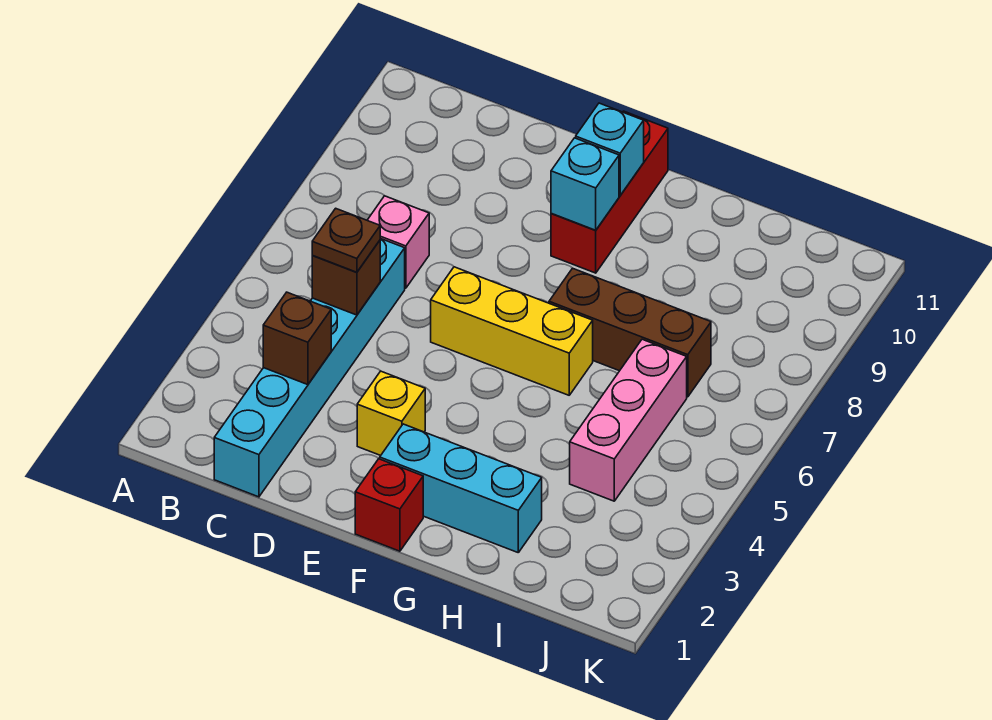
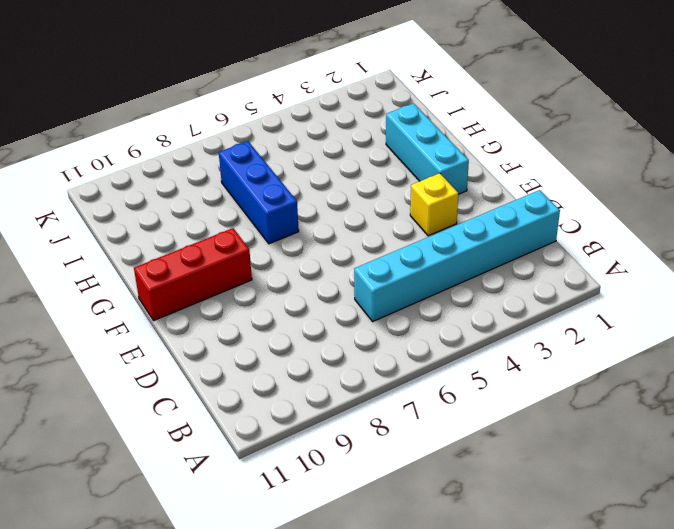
blue 1x3 brick [219,141,299,244] -> brown 1x3 brick [549,268,711,397]
none -> pink 1x1 brick [367,196,429,288]
none -> yellow 1x3 brick [431,267,593,395]
none -> red 1x1 brick [355,459,423,551]

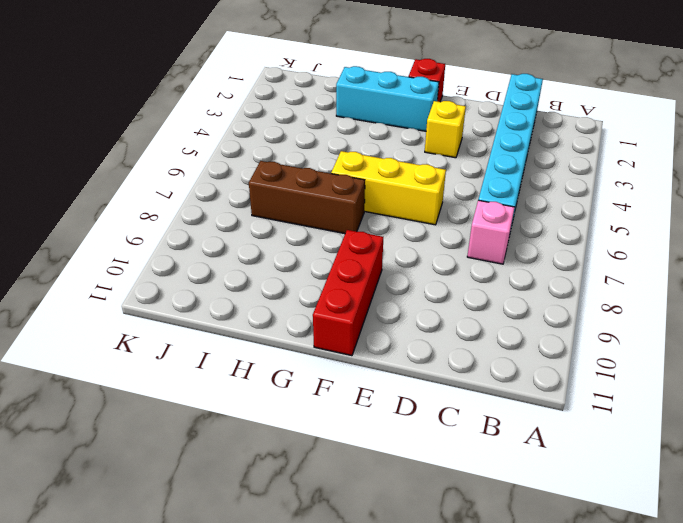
none -> pink 1x3 brick [570,339,687,501]
none -> brown 1x1 brick [263,292,331,385]
none -> brown 1x1 brick [312,241,380,315]

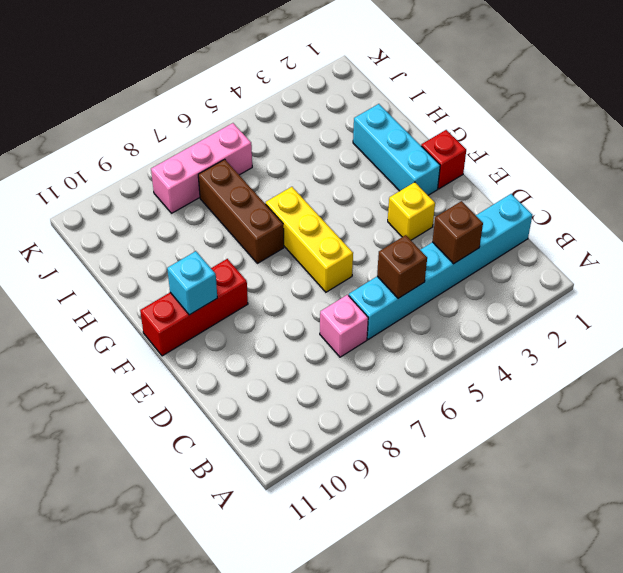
pink 1x3 brick [151,123,252,213] -> pink 1x3 brick moved to [570,339,687,501]
none -> cyan 1x1 brick [551,138,619,230]
none -> brown 1x1 plate [312,208,380,272]

